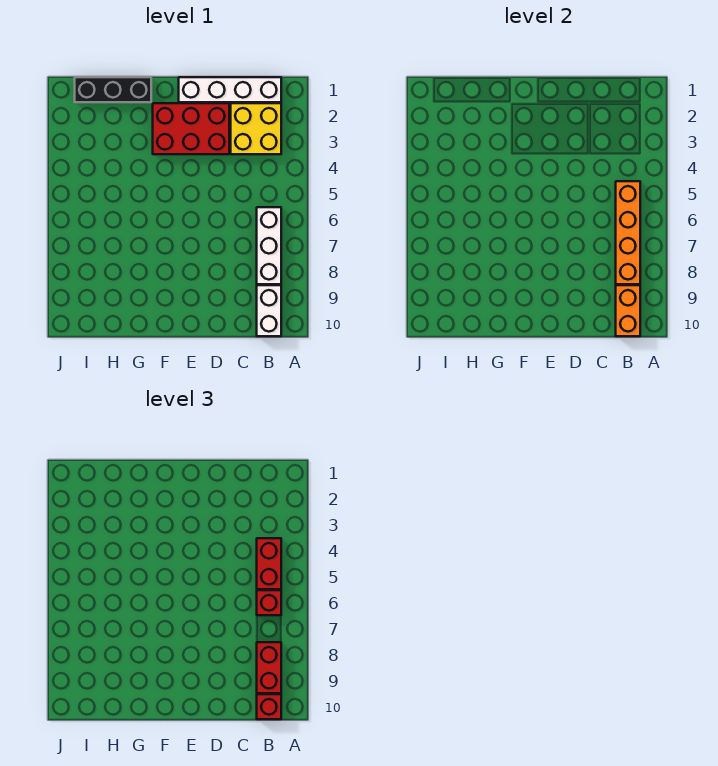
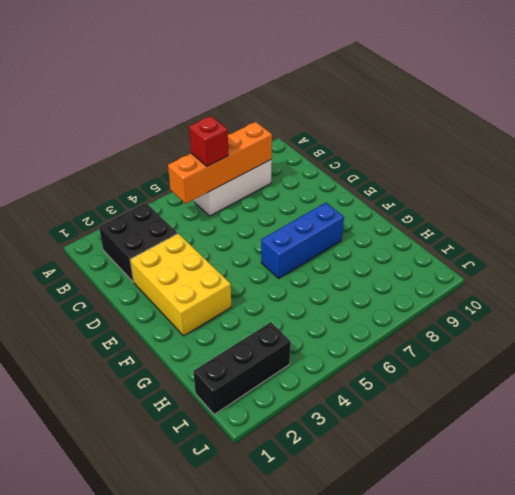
black 2x2 brick [99,203,178,282] -> yellow 2x2 brick [231,103,281,154]
yellow 2x3 brick [130,234,231,336] -> red 2x3 brick [153,103,229,154]
blue 1x3 brick [261,203,344,278] -> none
black 1x3 brick [193,322,291,415] -> black 1x3 brick turned to [75,77,151,102]
none -> white 1x4 brick [179,77,281,102]
none -> white 1x2 brick [257,285,281,336]
none -> orange 1x2 brick [616,285,640,336]

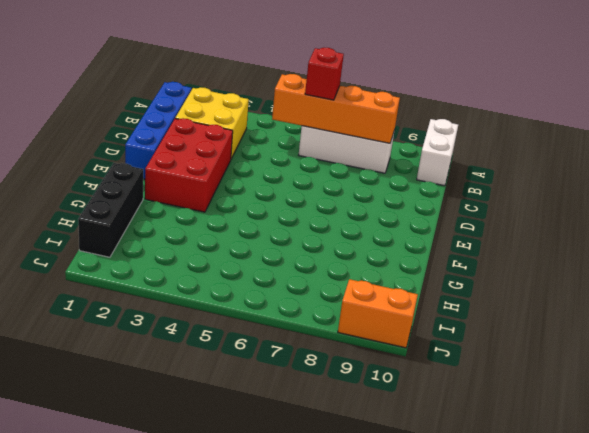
white 1x2 brick [417,119,458,186] -> white 1x2 brick turned to [257,285,281,336]
blue 1x4 brick [125,82,192,179] -> white 1x4 brick [179,77,281,102]
orange 1x2 brick [338,279,418,348] -> orange 1x2 brick moved to [616,285,640,336]
none -> red 1x2 brick [257,538,281,589]
none -> red 1x2 brick [257,642,281,693]
none -> red 1x1 brick [257,694,281,719]

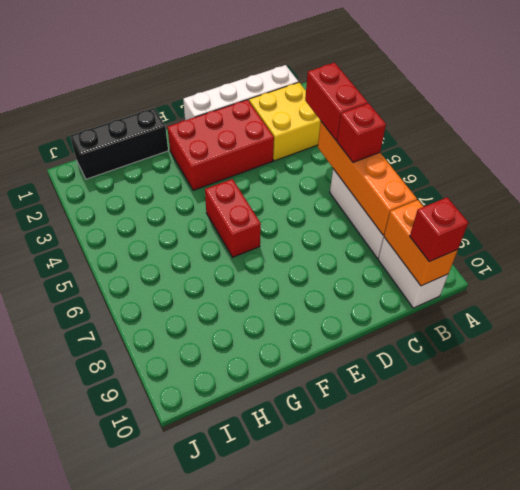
red 1x2 brick [205,179,261,257] -> red 1x2 brick moved to [257,642,281,693]

